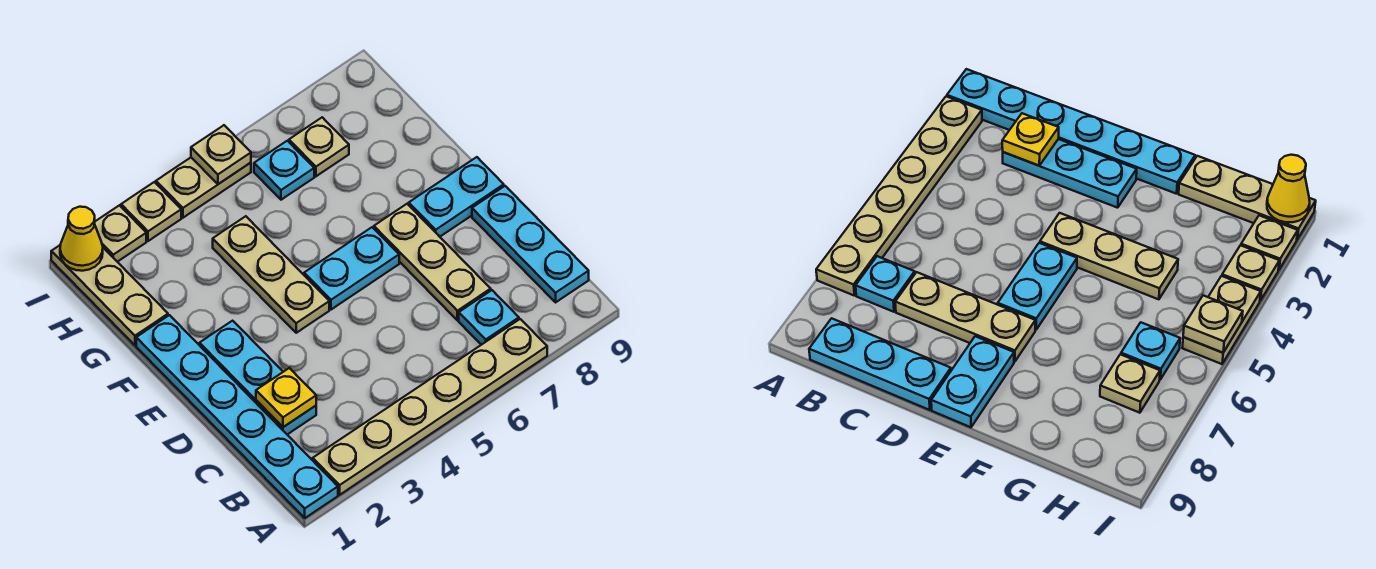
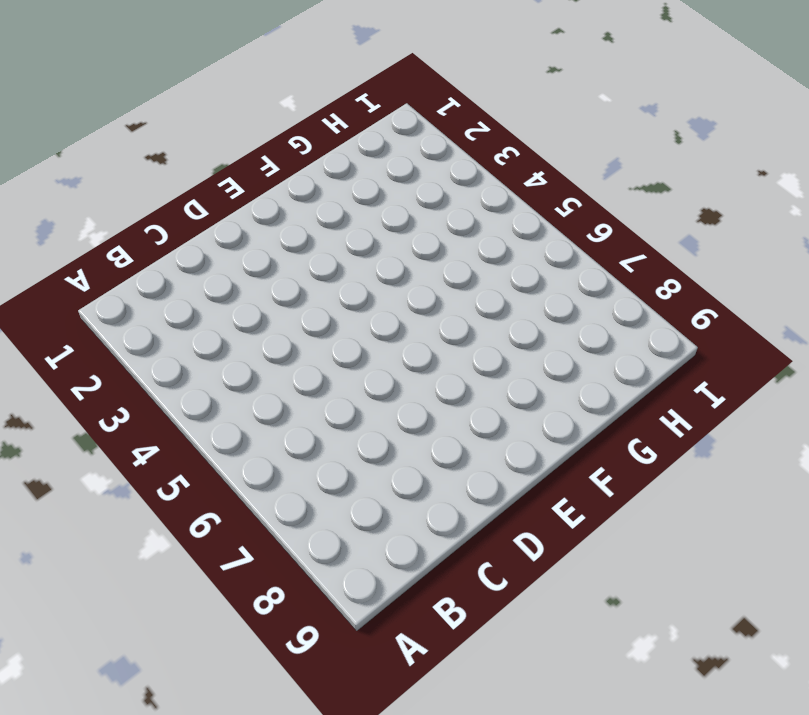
none -> cyan 1x6 plate [136,315,338,518]
none -> tan 1x6 plate [313,319,547,495]
none -> cyan 1x1 plate [459,290,519,345]

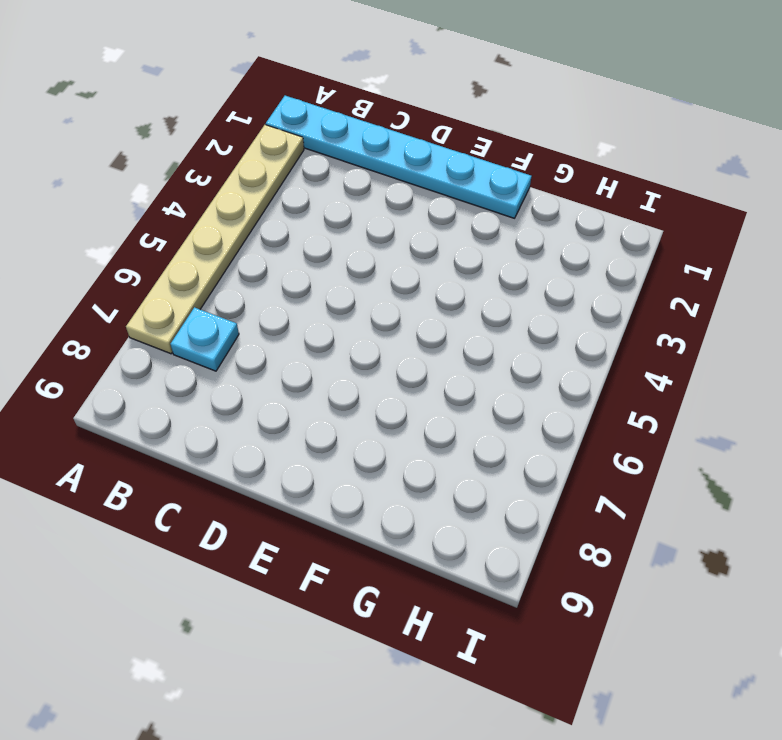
none -> cyan 1x3 plate [472,186,589,302]
none -> cyan 1x3 plate [199,321,316,435]
none -> tan 1x3 plate [374,204,491,320]

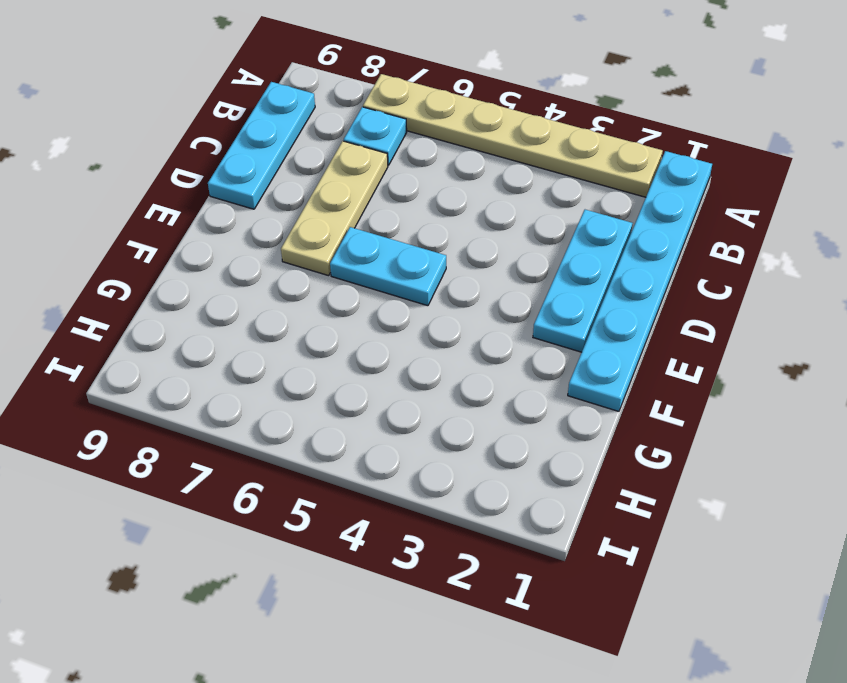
none -> tan 1x3 plate [213,216,329,333]
none -> cyan 1x2 plate [409,157,504,237]
none -> tan 1x3 plate [51,245,168,345]

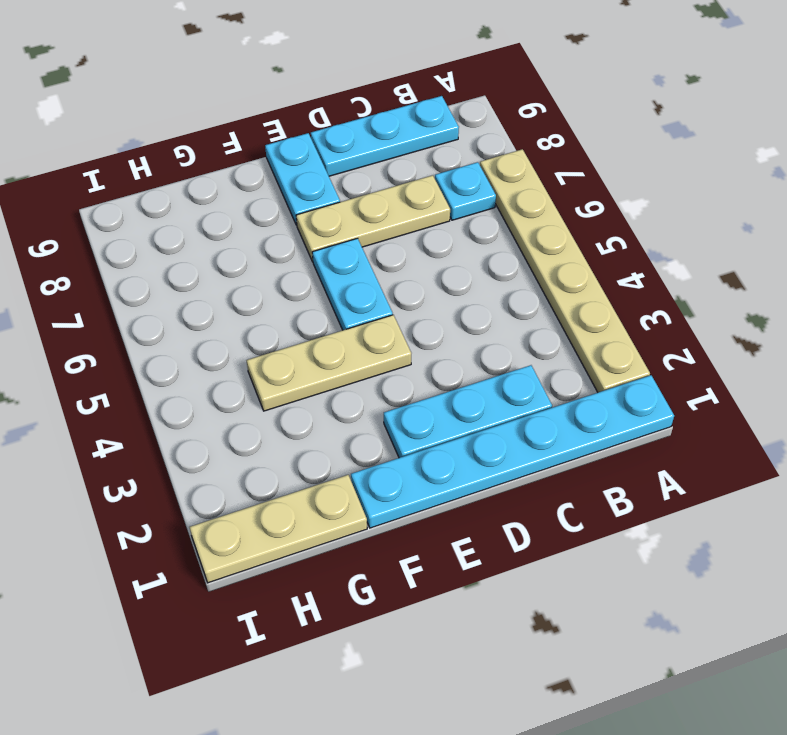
none -> cyan 1x1 plate [254,141,314,200]
none -> tan 1x1 plate [289,117,349,176]
none -> tan 1x1 plate [95,205,146,262]

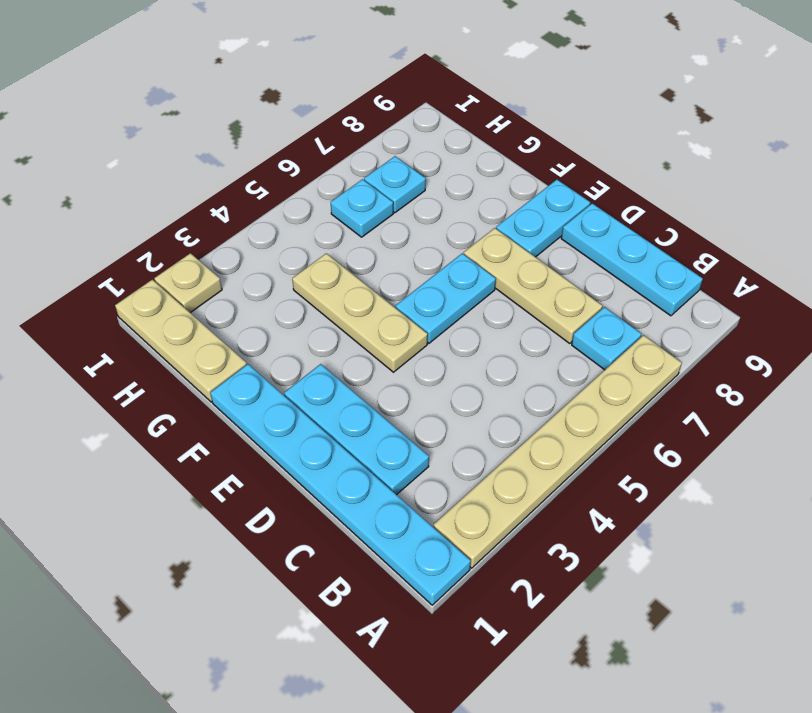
cyan 1x1 plate [364,156,426,213] -> tan 1x1 plate [289,117,349,176]
none -> tan 1x1 plate [121,182,181,241]
none -> tan 1x2 plate [156,158,251,218]
none -> yellow 1x1 plate [256,368,316,427]

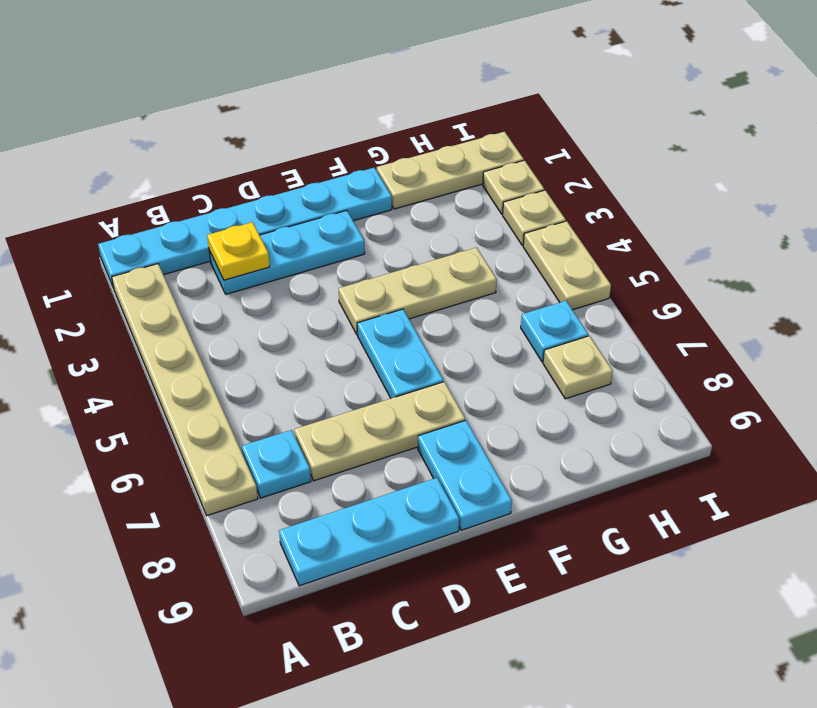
none -> yellow 1x1 cone [60,207,103,271]
none -> tan 1x1 plate [191,125,251,184]

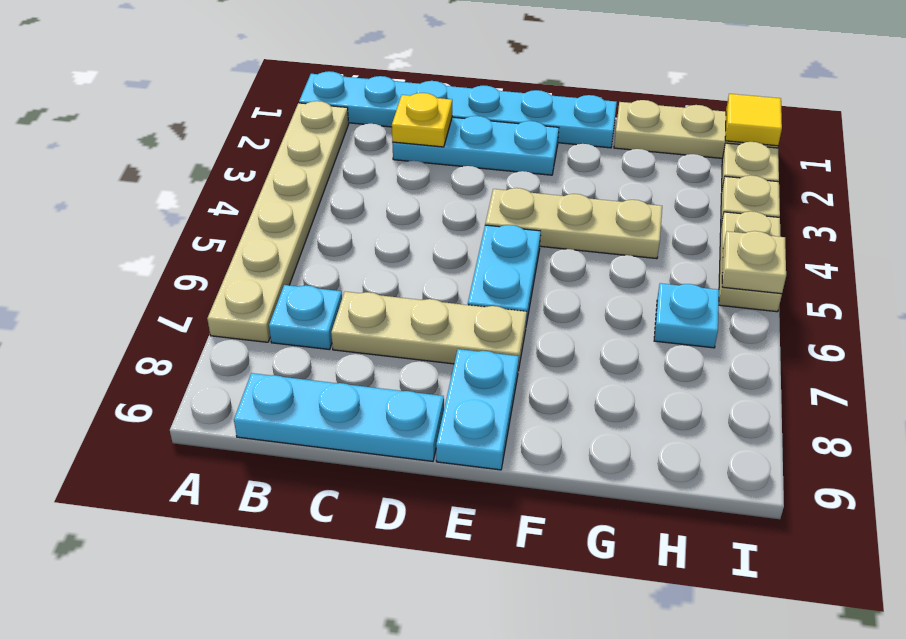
yellow 1x1 tile [725,94,782,146] -> yellow 1x1 cone [60,207,103,271]
none -> tan 1x1 plate [289,117,349,176]

